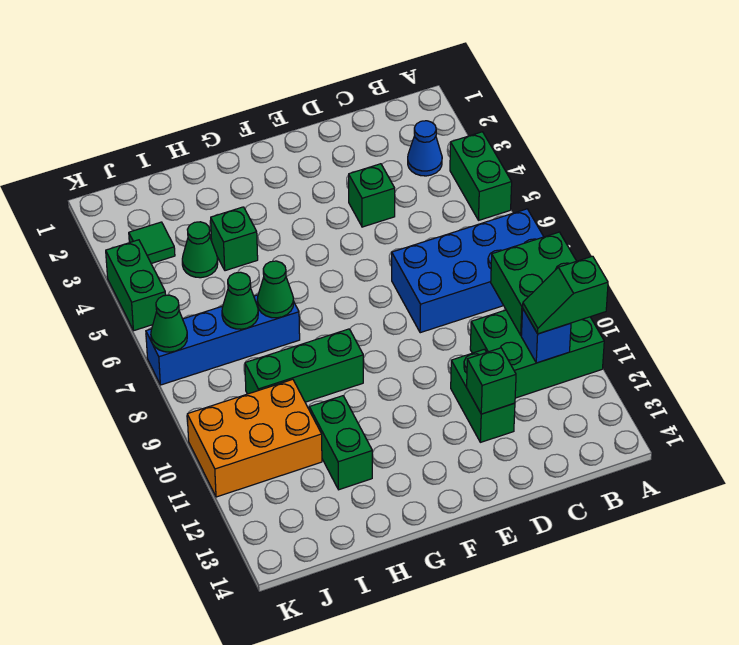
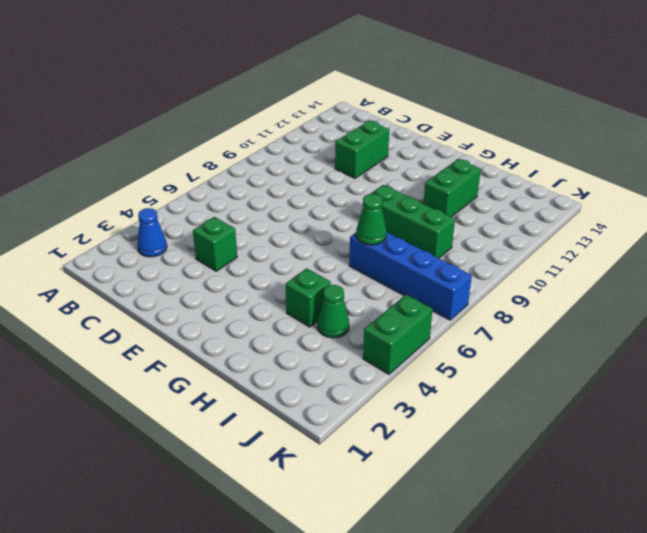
none -> green 1x2 brick [450,132,512,220]
none -> blue 2x4 brick [392,209,544,333]
none -> green 2x3 brick [470,310,604,398]

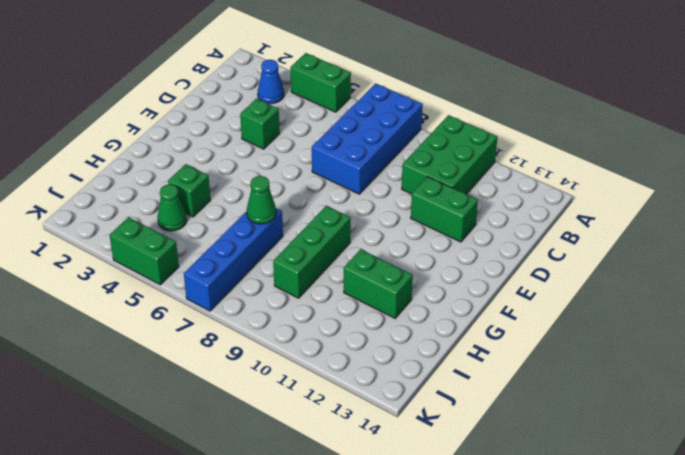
none -> orange 2x3 brick [187,379,322,497]
none -> green 1x1 tile [129,222,175,263]
none -> green 2x2 brick [491,232,576,335]

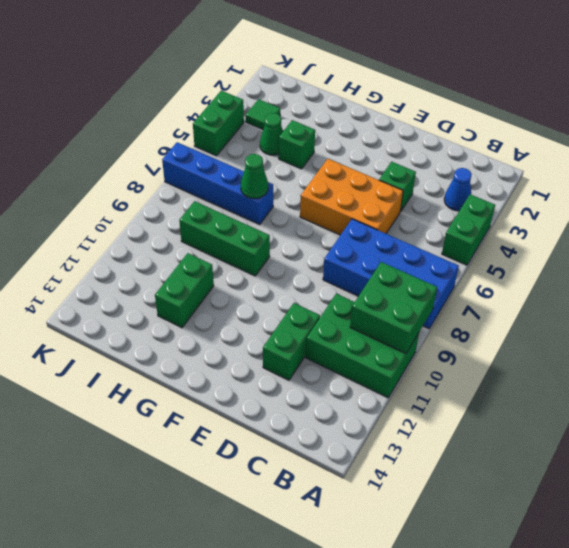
orange 2x3 brick [300,159,403,235] -> orange 2x3 brick moved to [187,379,322,497]
none -> blue 1x1 brick [521,310,571,363]
none -> green 1x1 brick [467,348,516,414]
none -> green 1x1 cone [222,272,258,329]

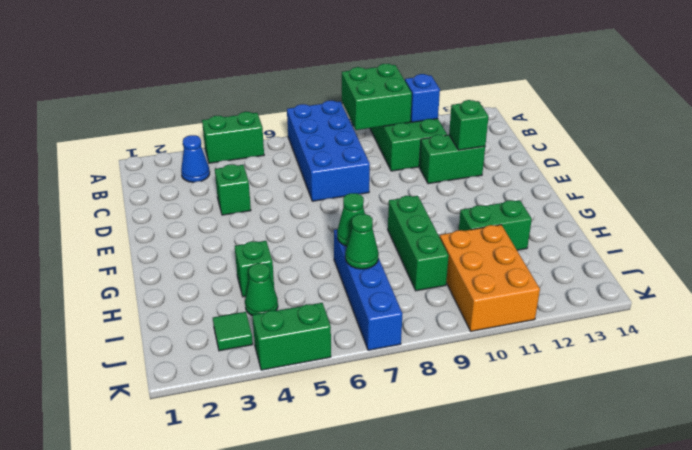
none -> green 1x1 cone [151,295,187,352]
none -> green 1x2 slope [523,256,608,334]

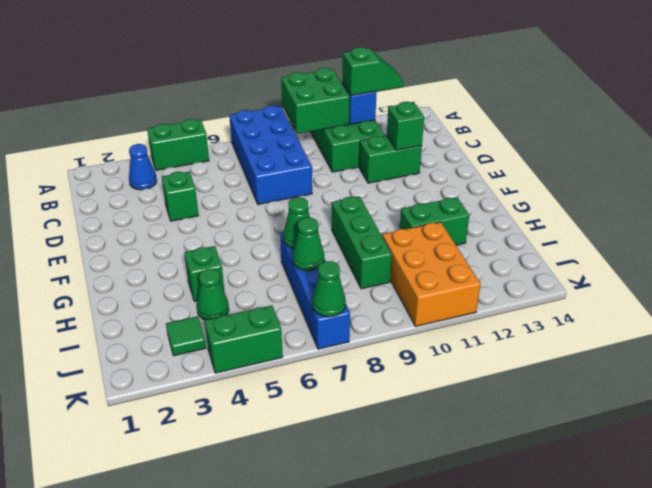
green 1x2 slope [342,47,403,96] -> green 1x2 slope turned to [523,256,608,334]

